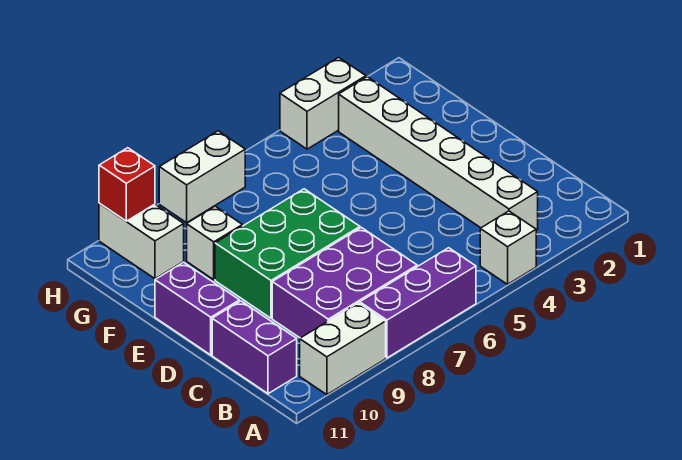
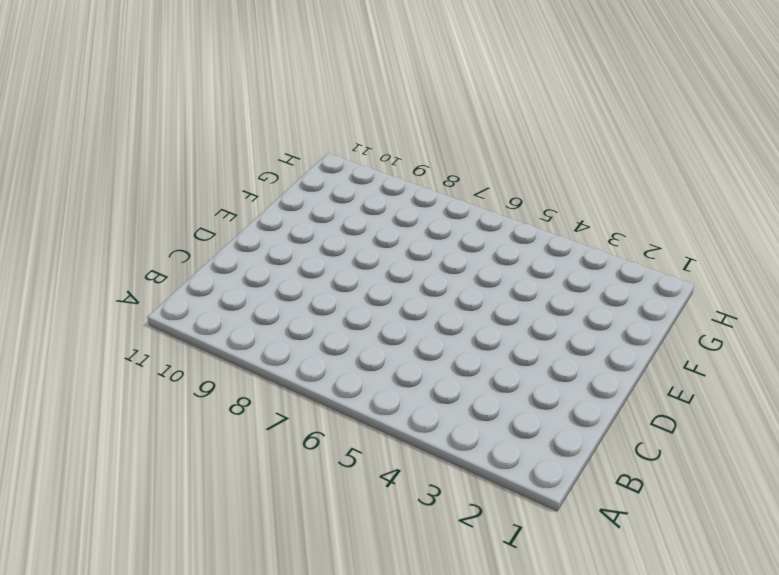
none -> white 1x1 brick [480,211,536,284]
none -> purple 1x3 brick [360,248,476,358]
none -> white 1x2 brick [300,303,386,395]

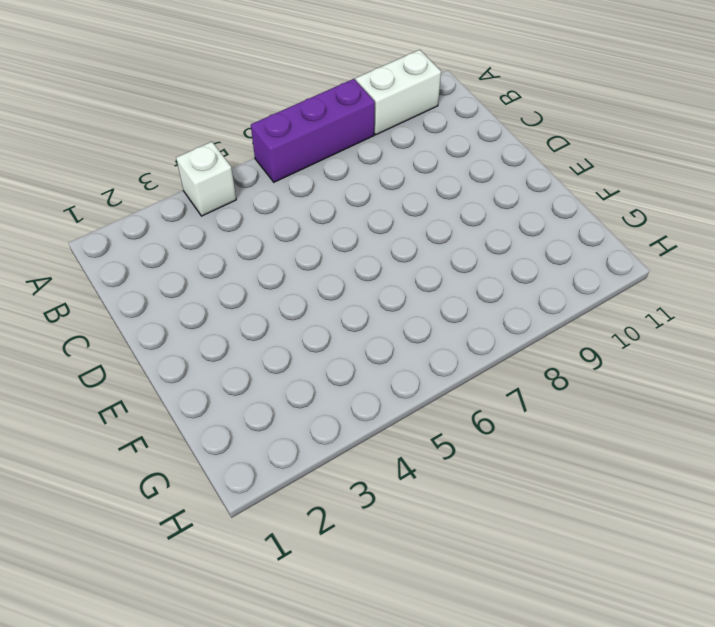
none -> white 1x6 brick [339,77,538,230]
none -> purple 2x3 brick [272,227,417,338]
none -> purple 1x2 brick [212,301,297,394]

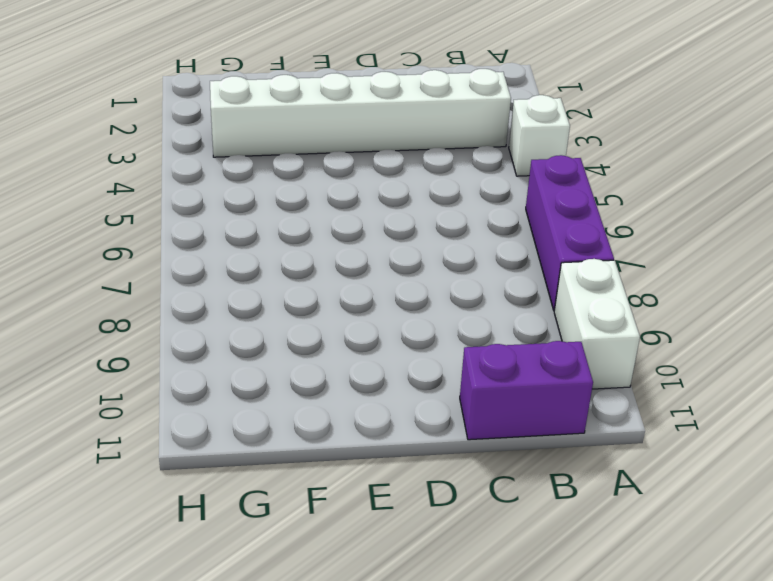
none -> purple 2x3 brick [272,227,417,338]
none -> green 2x3 brick [215,189,360,318]
none -> purple 1x2 brick [155,262,239,355]

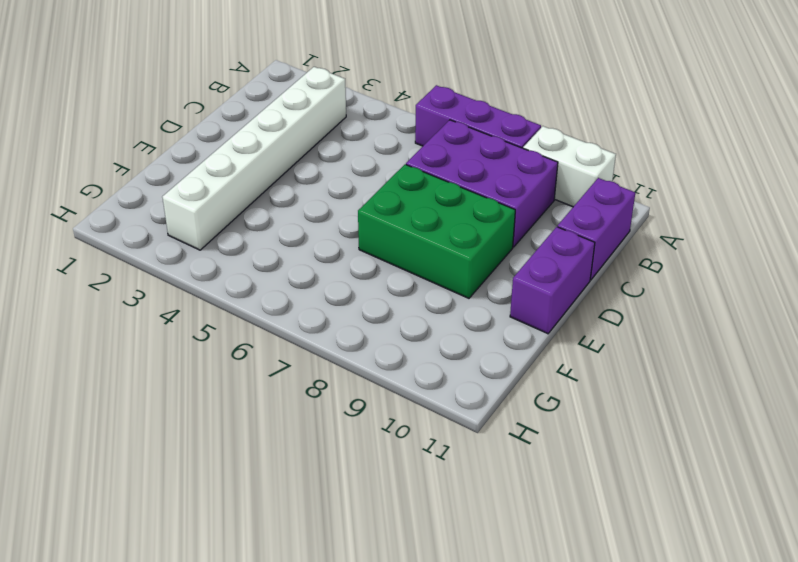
none -> white 1x1 brick [480,211,536,284]
none -> white 1x1 brick [187,206,242,280]
none -> white 1x2 brick [99,203,184,279]

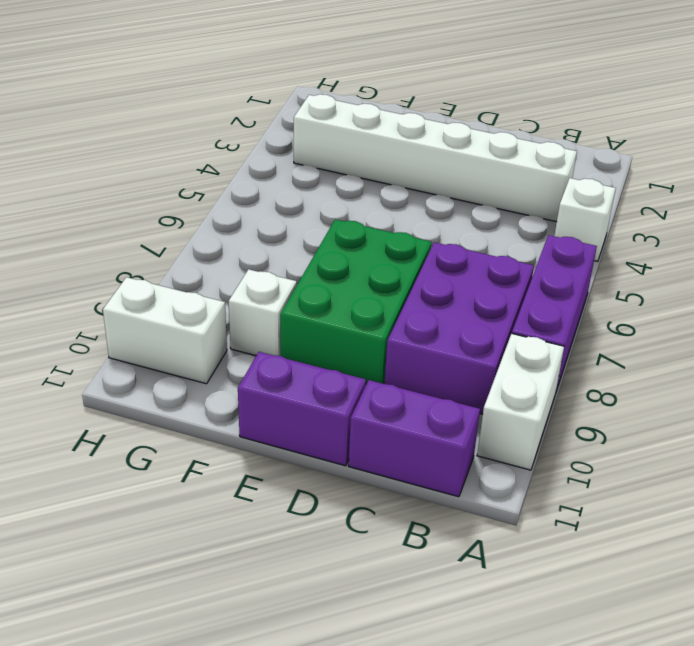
none -> white 1x2 brick [280,57,366,149]
none -> white 1x2 brick [159,131,245,223]
none -> red 1x1 brick [99,148,155,221]

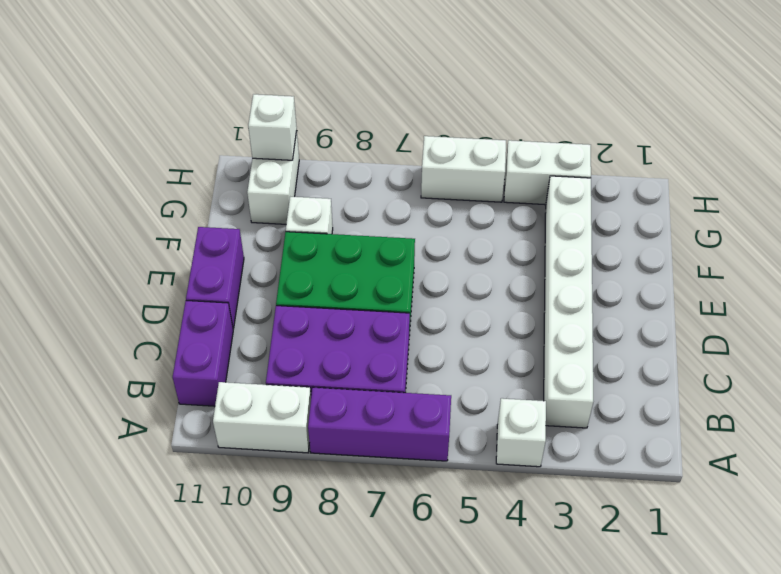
white 1x2 brick [421,136,506,202] -> white 1x2 brick moved to [159,131,245,223]
white 1x1 brick [248,94,297,160] -> red 1x1 brick [99,148,155,221]

